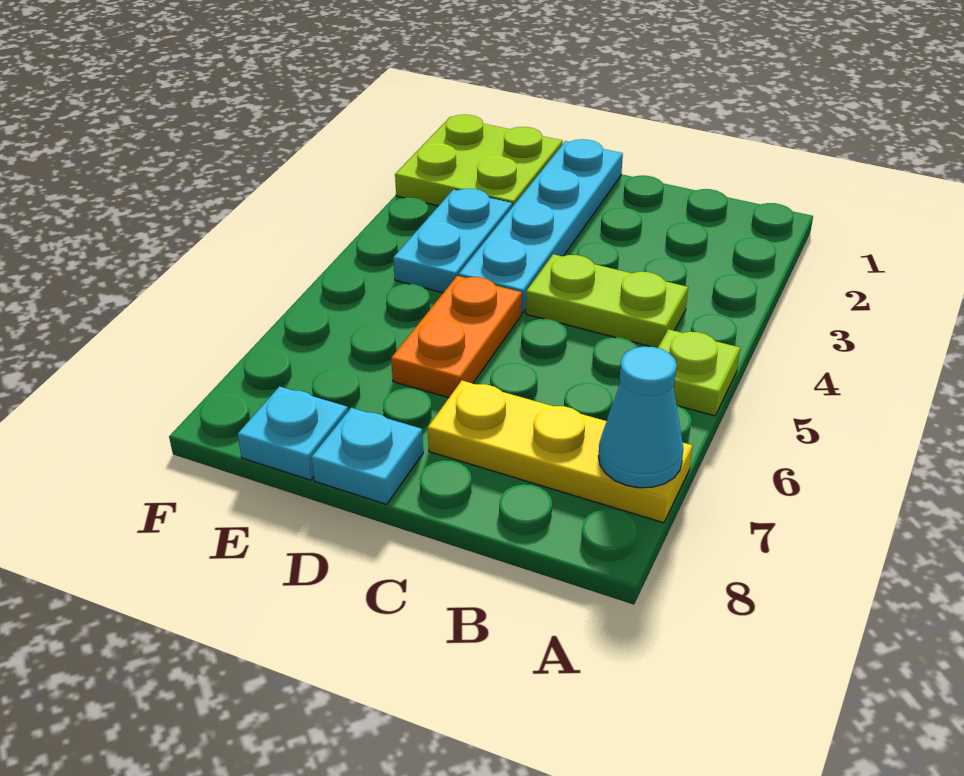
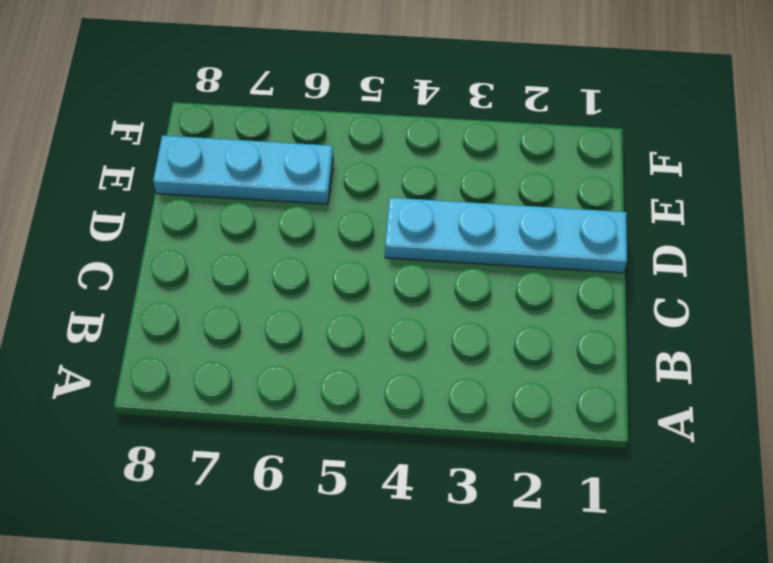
cyan 1x3 plate [153,135,333,204] -> cyan 1x1 plate [238,387,348,480]
none -> lime 1x1 plate [658,329,740,416]
none -> yellow 1x3 plate [428,381,692,523]

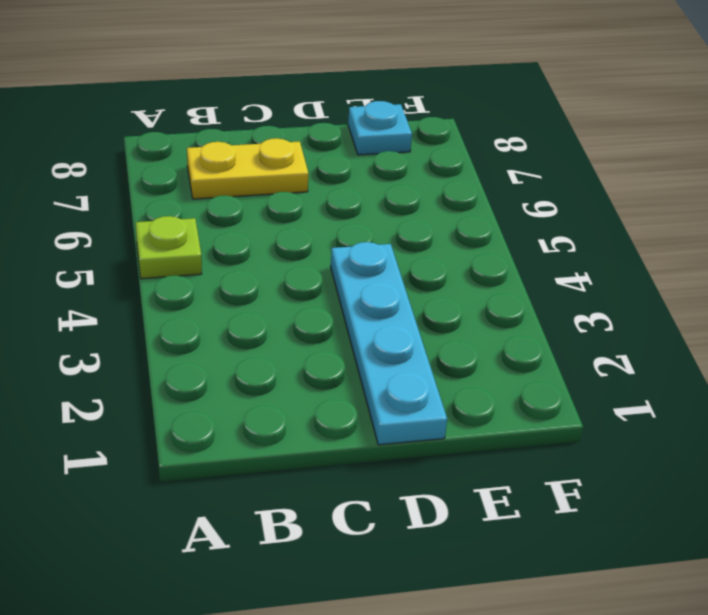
yellow 1x2 plate [187,138,309,199] -> yellow 1x3 plate [428,381,692,523]
none -> lime 1x2 plate [526,254,688,348]
none -> orange 1x2 plate [391,276,522,398]

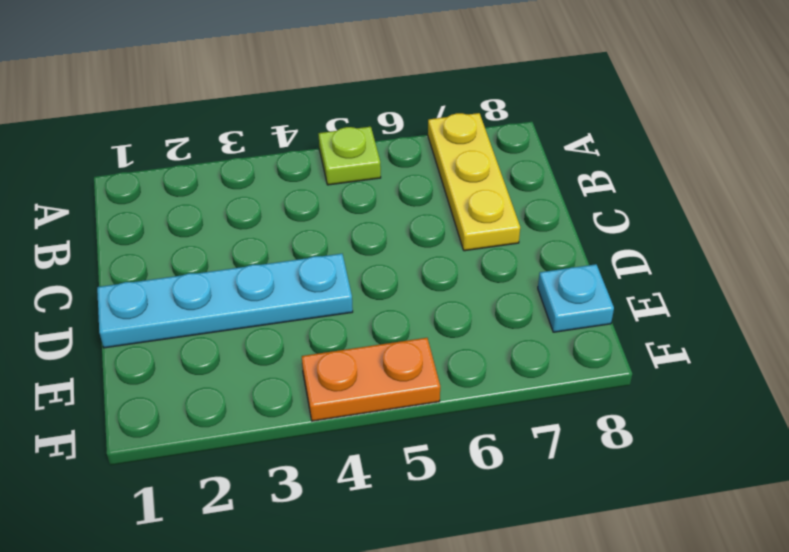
orange 1x2 plate [302,338,440,421] -> orange 1x2 plate moved to [391,276,522,398]
none -> lime 1x2 plate [526,254,688,348]
none -> cyan 1x1 plate [311,408,423,504]

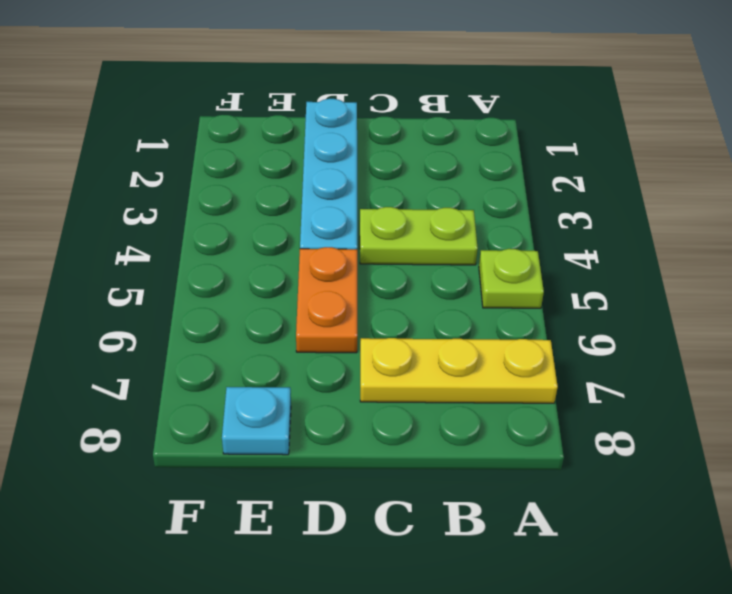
none -> cyan 1x1 plate [311,408,423,504]
none -> lime 2x2 plate [395,115,563,207]

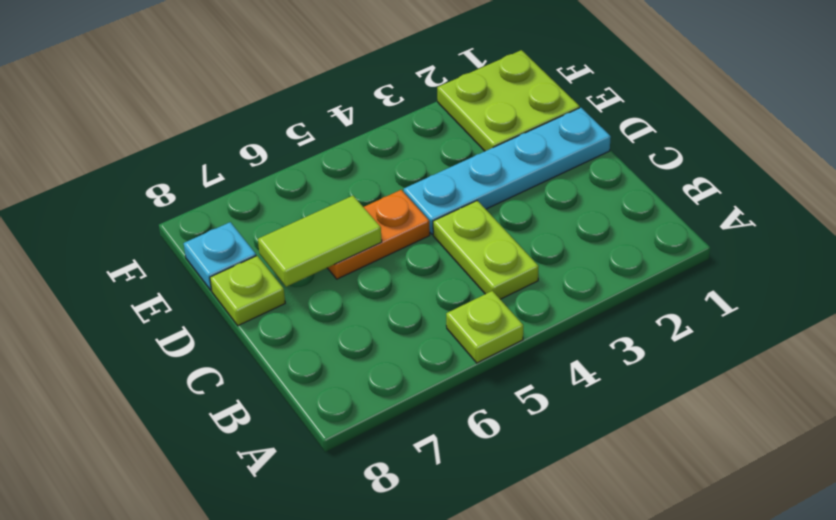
lime 1x2 tile [258,196,382,287] -> none
lime 1x1 plate [210,256,285,326] -> cyan 1x1 plate [311,408,423,504]
none -> yellow 1x3 plate [428,381,692,523]
none -> cyan 1x2 plate [393,189,512,293]

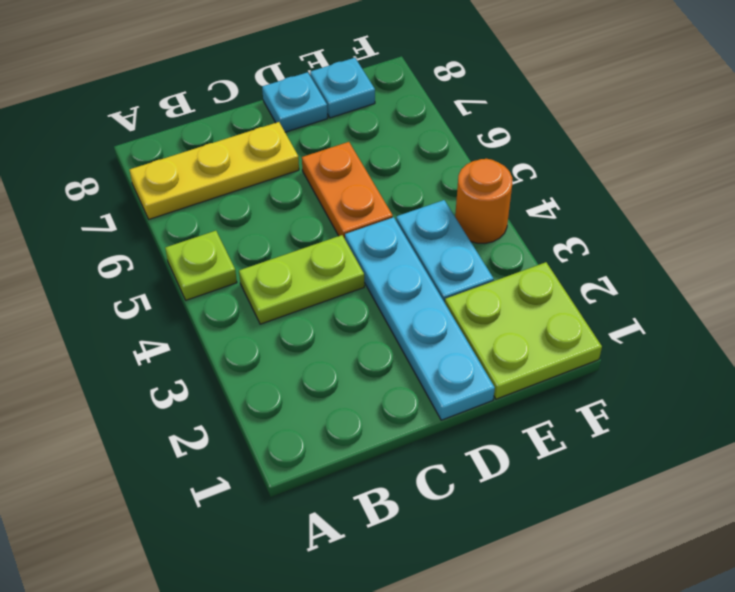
orange 1x1 round brick [455,159,512,243] -> none
none -> cyan 1x1 cone [599,347,684,488]

